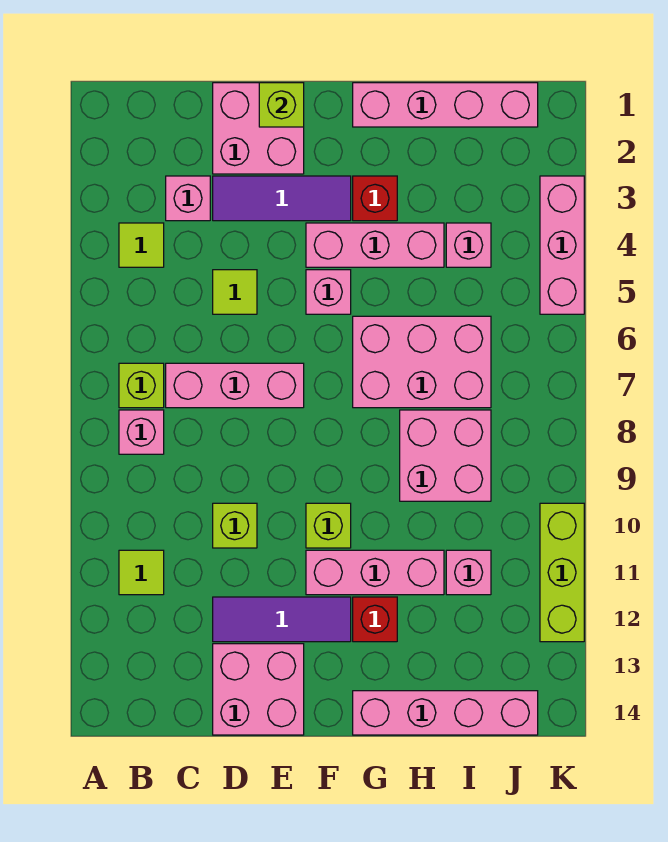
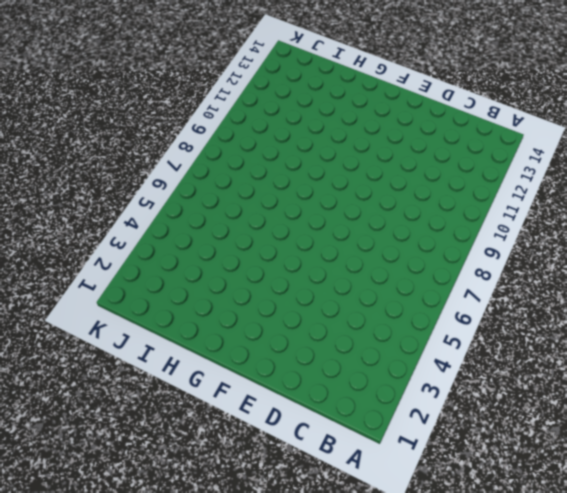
none -> lime 1x1 tile [119,223,164,267]
none -> lime 1x1 brick [119,363,164,408]
none -> pink 1x1 brick [119,410,164,454]

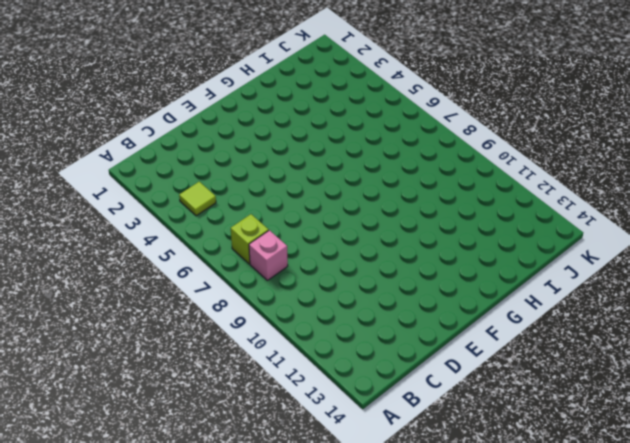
none -> lime 1x1 tile [119,550,164,595]
none -> pink 1x1 brick [166,176,210,221]
none -> pink 1x3 brick [166,363,304,408]

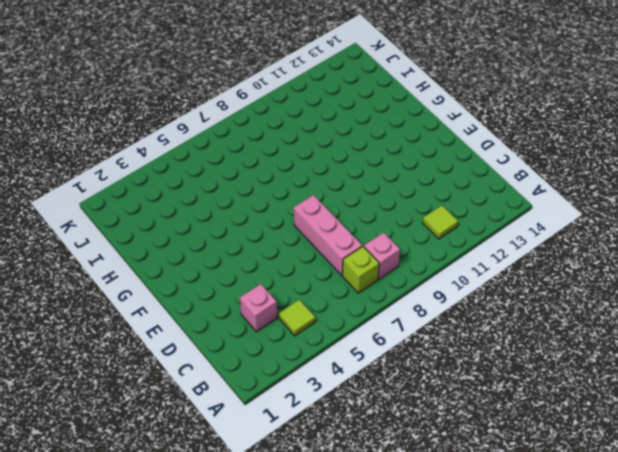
none -> pink 2x2 brick [213,83,304,174]
none -> purple 1x3 tile [213,176,351,221]
none -> lime 1x1 tile [213,270,257,314]

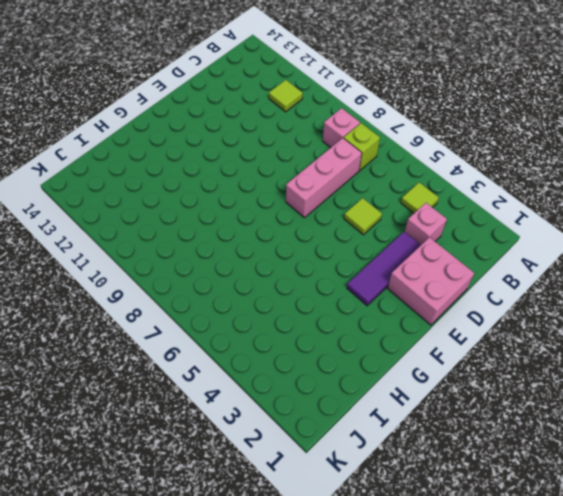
none -> lime 1x1 brick [213,503,257,548]
none -> purple 1x3 tile [213,597,351,642]
none -> pink 2x2 brick [213,644,304,735]

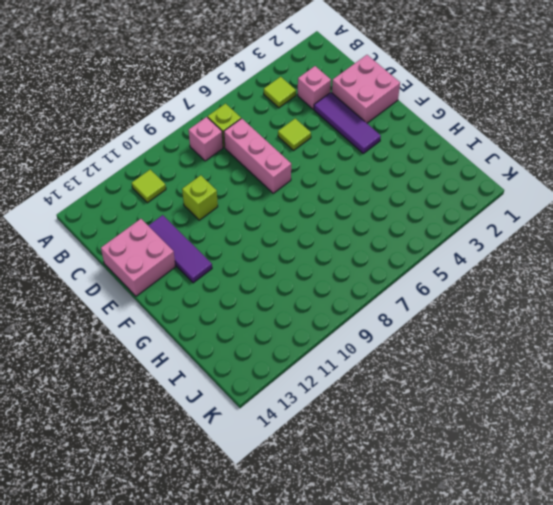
none -> pink 1x3 brick [306,223,444,267]
none -> pink 1x1 brick [306,270,351,314]
none -> lime 1x1 brick [306,503,351,548]

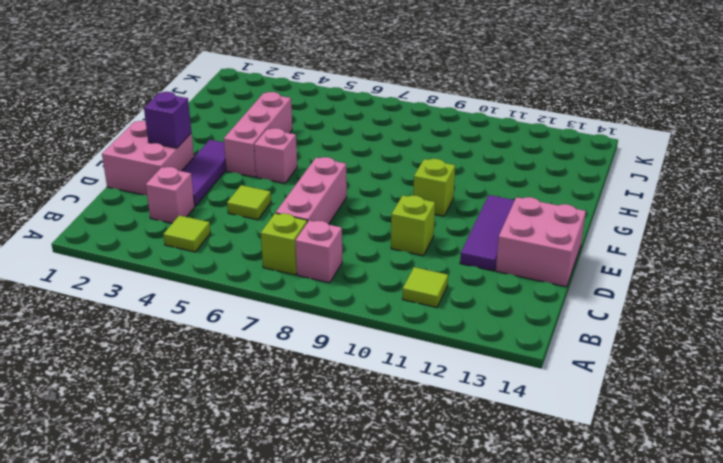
purple 1x1 brick [144,92,191,148] -> none
none -> pink 1x3 brick [306,550,444,595]
none -> pink 1x4 brick [353,83,538,127]
none -> red 1x1 brick [353,176,397,221]

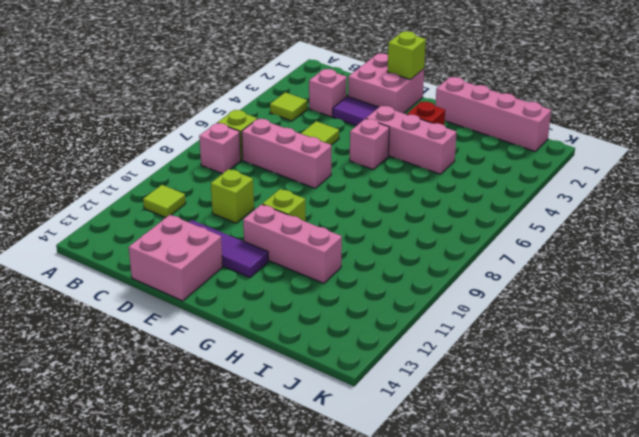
none -> pink 2x3 brick [353,316,491,408]
none -> red 1x1 brick [353,597,397,642]
none -> pink 1x4 brick [353,691,538,735]

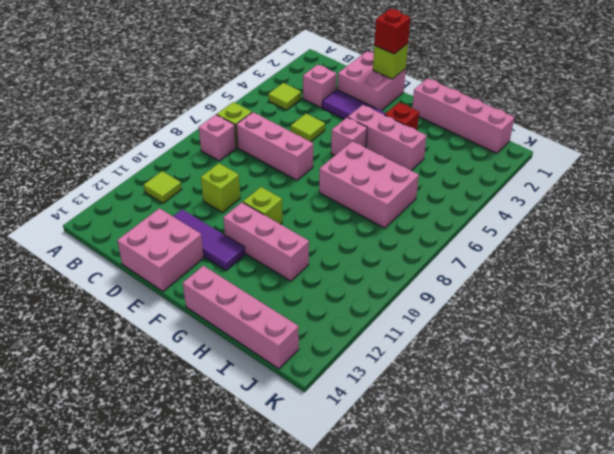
red 1x1 brick [374,9,410,54] -> red 1x1 brick moved to [353,597,397,642]
none -> pink 2x2 brick [400,410,491,501]
none -> pink 1x1 brick [446,223,491,267]
none -> pink 1x1 brick [446,550,491,595]

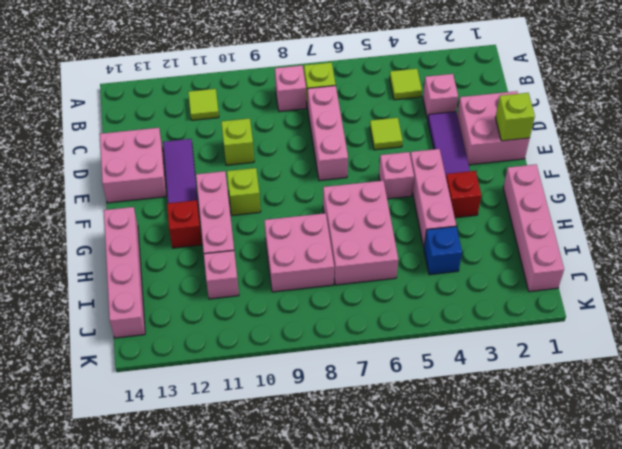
blue 1x1 brick [424,226,462,275] -> pink 1x1 brick [446,223,491,267]
none -> pink 1x3 brick [540,176,584,314]
none -> lime 1x3 brick [540,503,584,642]

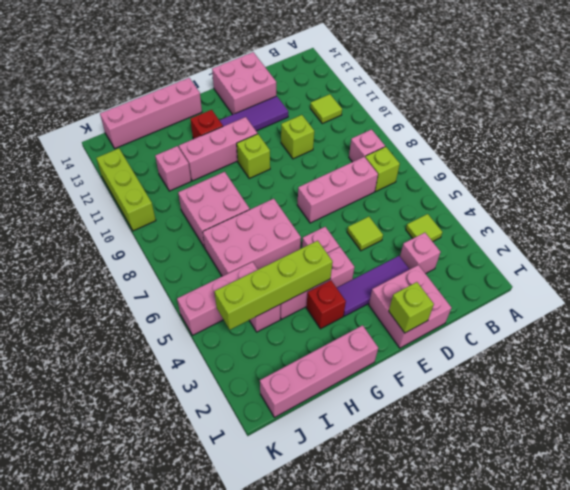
lime 1x4 brick [214,241,333,330] -> none
pink 1x3 brick [177,262,258,335] -> pink 1x3 brick turned to [540,176,584,314]

